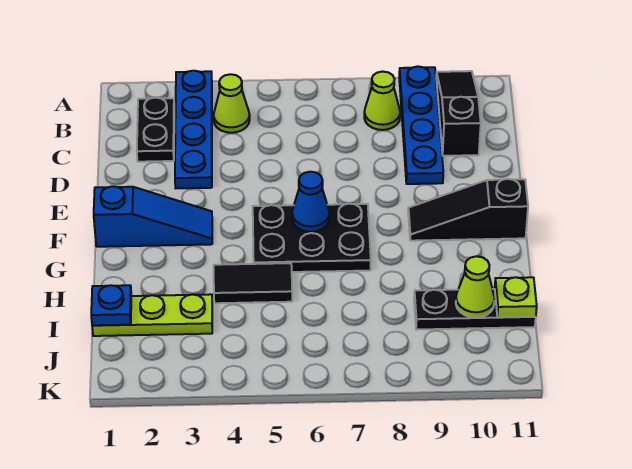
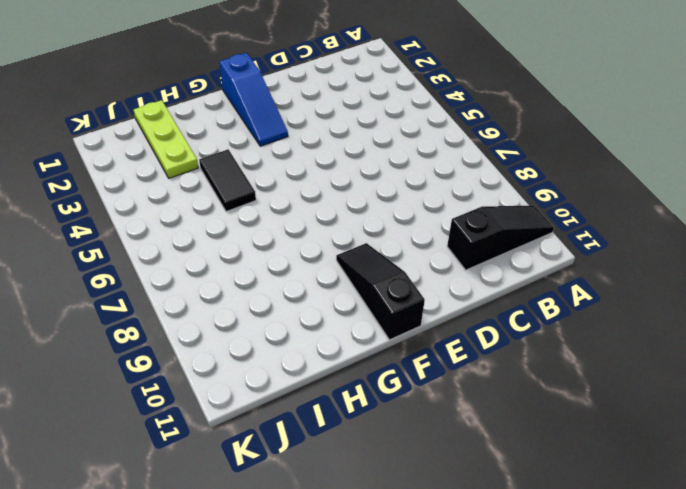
none -> blue 1x4 plate [175,71,212,188]
none -> blue 1x4 plate [399,66,443,184]
none -> black 1x2 plate [137,97,174,162]

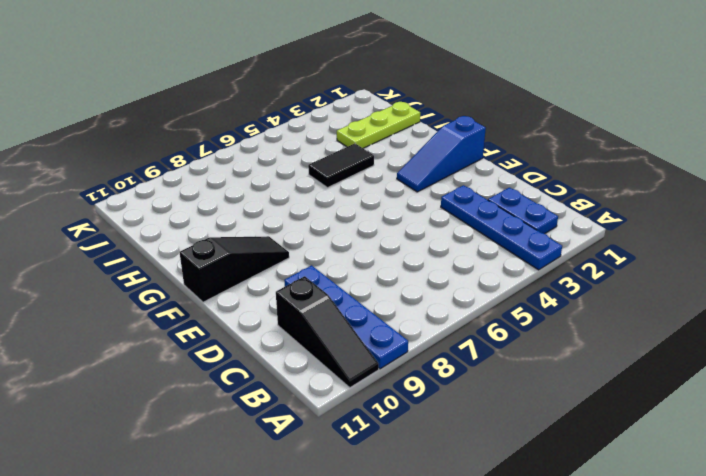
blue 1x2 plate [488,188,558,234] -> black 1x2 plate [137,97,174,162]
none -> lime 1x1 cone [214,74,250,133]
none -> lime 1x1 cone [364,72,400,130]
none -> black 2x3 plate [253,204,371,272]

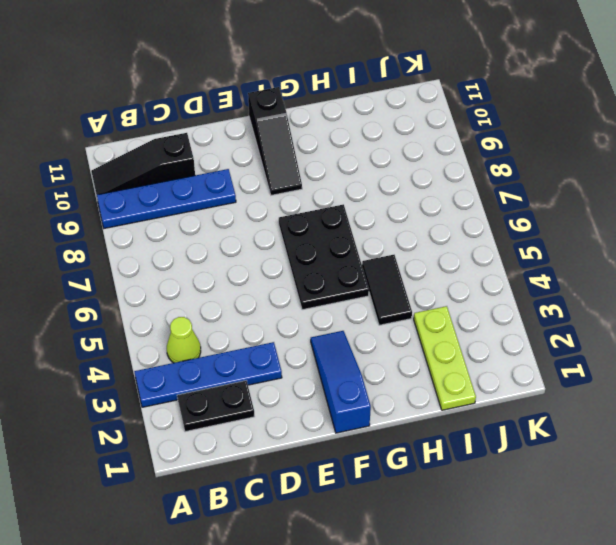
none -> lime 1x1 cone [364,72,400,130]
none -> black 1x3 plate [414,289,536,330]
none -> blue 1x1 cone [292,172,329,232]

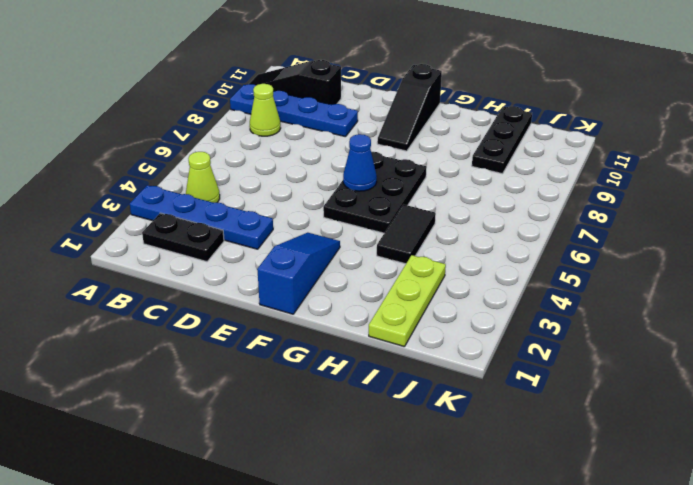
none -> blue 1x1 plate [91,285,131,325]
none -> lime 1x1 cone [456,256,494,318]
none -> lime 1x1 plate [495,277,537,317]

